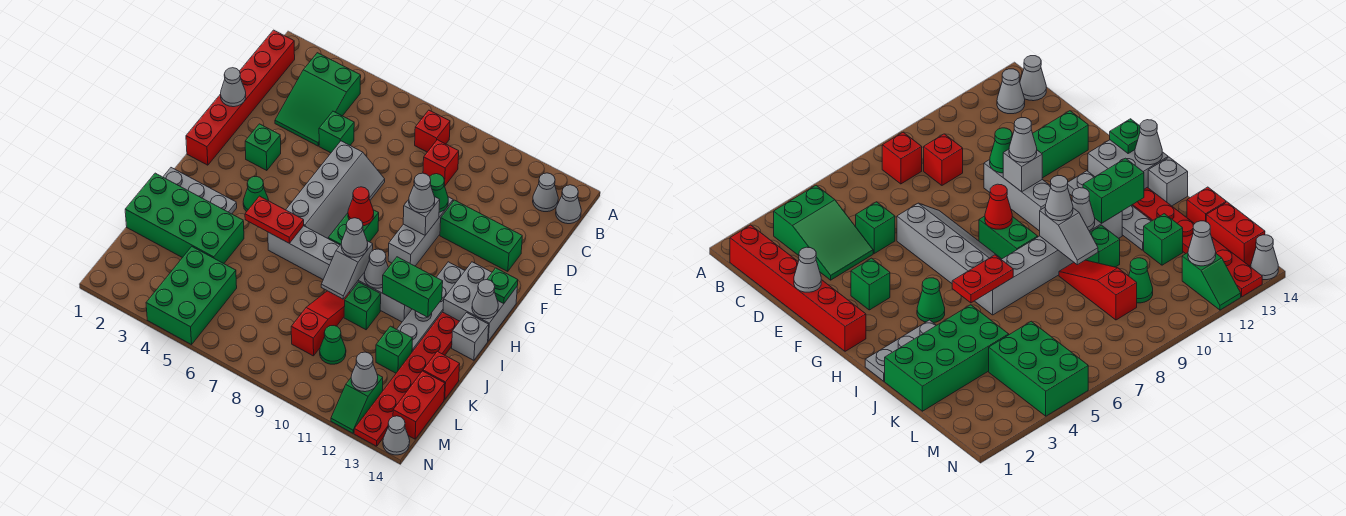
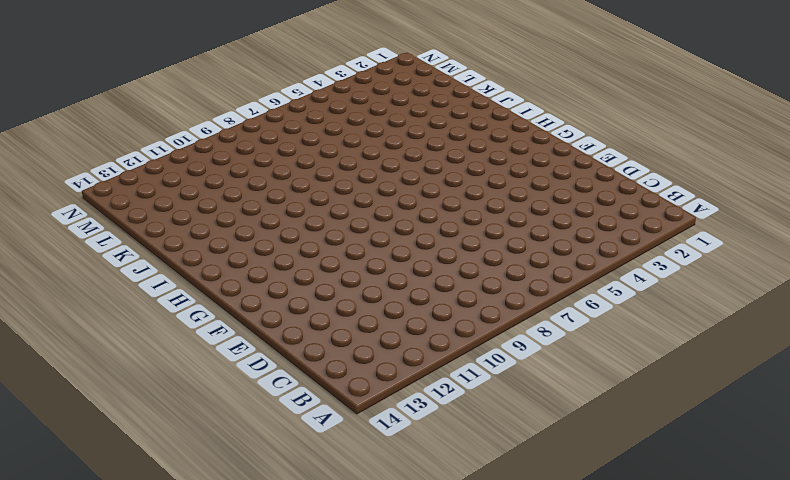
none -> red 1x6 brick [186,30,295,165]
none -> green 2x3 slope [275,53,361,146]
none -> red 1x1 brick [415,110,450,152]
none -> grey 1x1 cone [533,173,558,212]

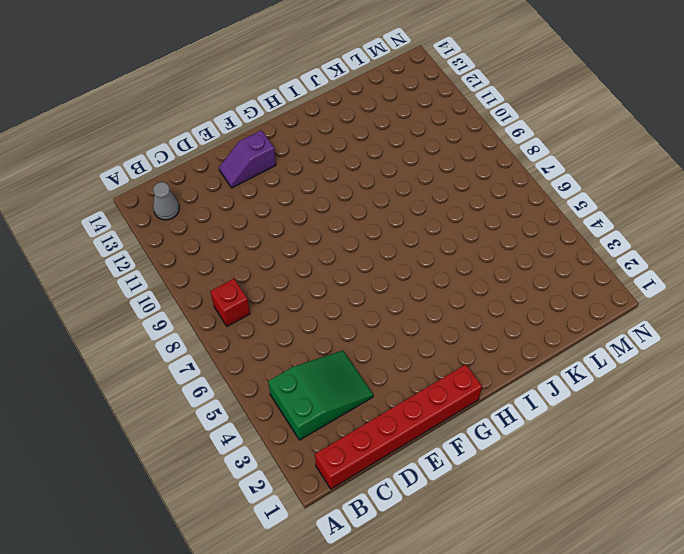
purple 1x2 slope [219,130,276,188] -> green 1x3 brick [440,200,522,272]
none -> grey 1x1 cone [556,185,581,224]
none -> red 1x1 brick [423,140,459,186]
none -> green 1x1 brick [319,111,354,153]
none -> grey 2x4 slope [286,141,385,238]

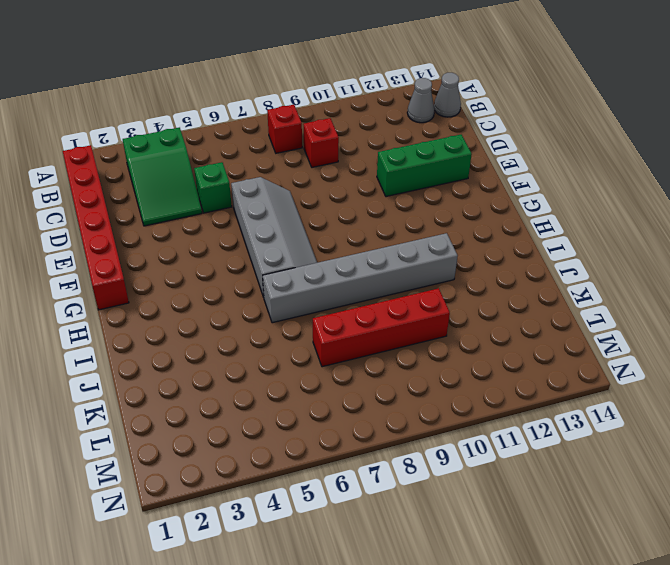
red 1x4 brick [313,288,450,367] -> red 1x3 slope [291,291,350,356]
none -> grey 1x3 brick [388,197,453,266]
none -> green 1x1 brick [245,124,281,171]
none -> green 1x2 brick [328,210,379,245]
none -> grey 1x4 plate [397,262,465,352]

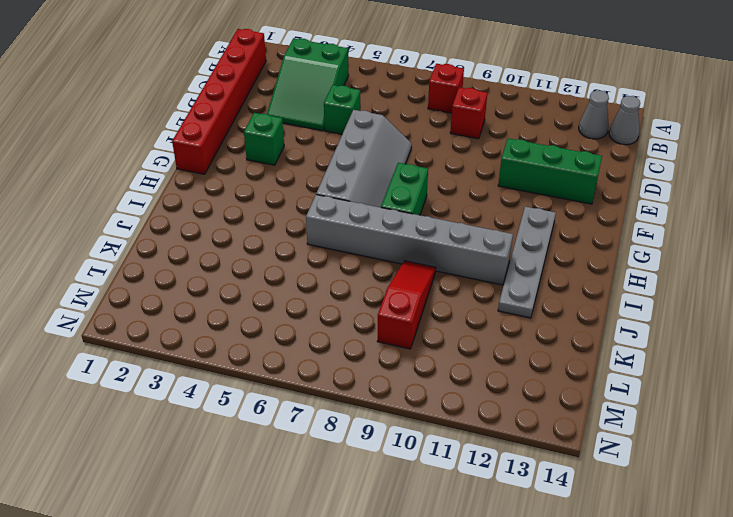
none -> grey 1x3 brick [388,197,453,266]
none -> grey 2x2 brick [443,262,517,341]
none -> green 1x1 cone [243,177,269,212]
none -> grey 1x3 plate [163,168,237,214]

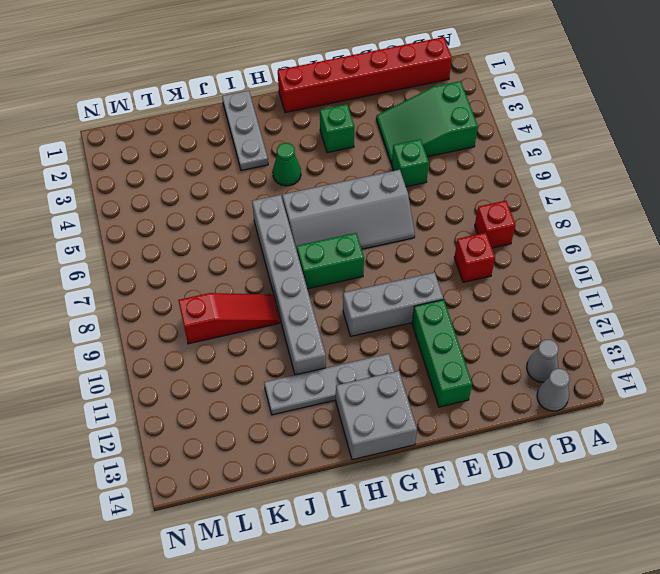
none -> red 1x6 plate [354,312,459,446]
none -> grey 1x1 brick [452,313,489,360]
none -> green 2x4 brick [125,173,244,263]
none -> green 1x1 brick [344,282,381,330]

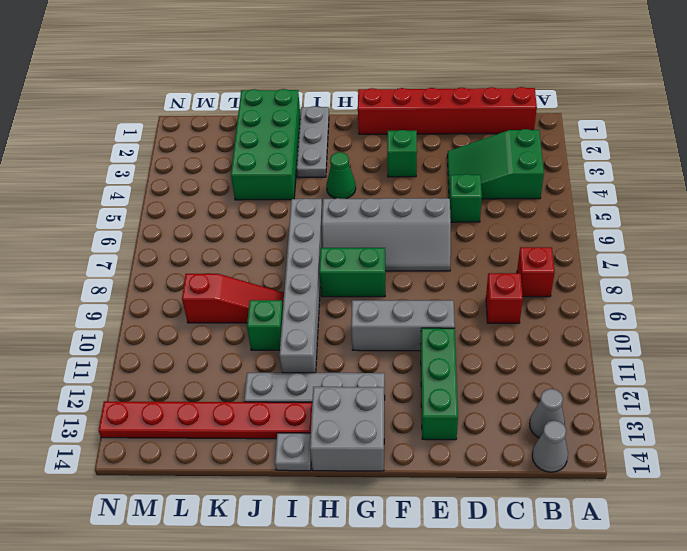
grey 1x1 plate [275,433,311,471] -> grey 1x1 brick [452,313,489,360]
none -> green 1x1 brick [376,326,413,373]
none -> red 1x1 brick [423,351,460,399]
none -> green 2x3 brick [146,247,237,345]
none -> green 1x1 cone [320,326,346,364]

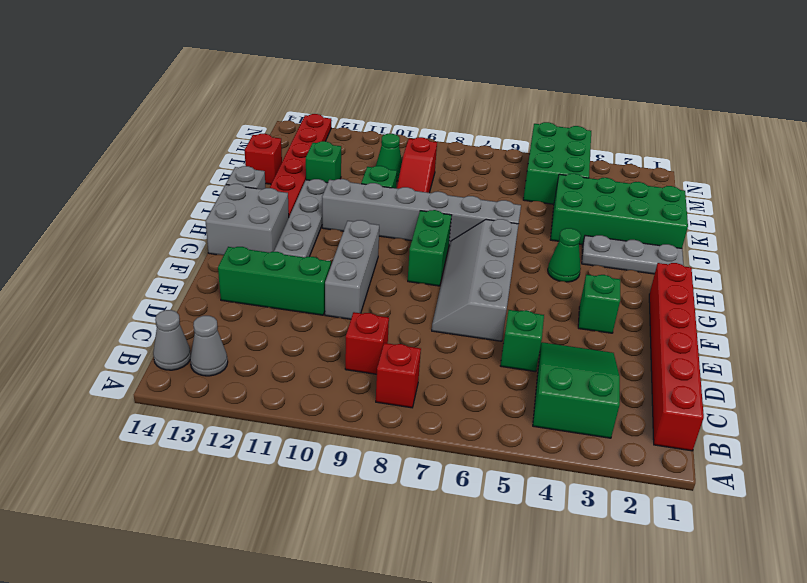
none -> red 1x2 brick [393,371,445,439]
none -> green 1x2 slope [331,374,383,433]
none -> grey 1x1 cone [383,416,410,455]
none -> grey 1x1 cone [221,68,246,107]

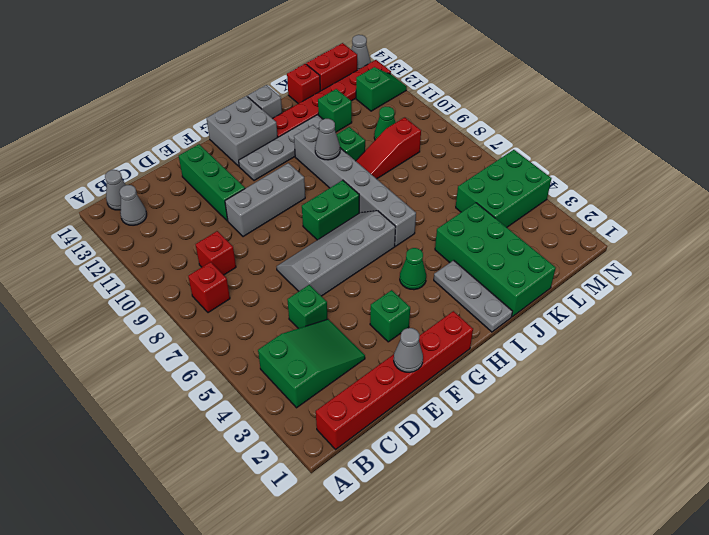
none -> green 1x1 cone [430,174,448,212]
none -> grey 1x1 brick [403,197,440,235]
none -> red 1x1 cone [348,187,374,226]
none -> green 1x1 plate [487,268,518,304]

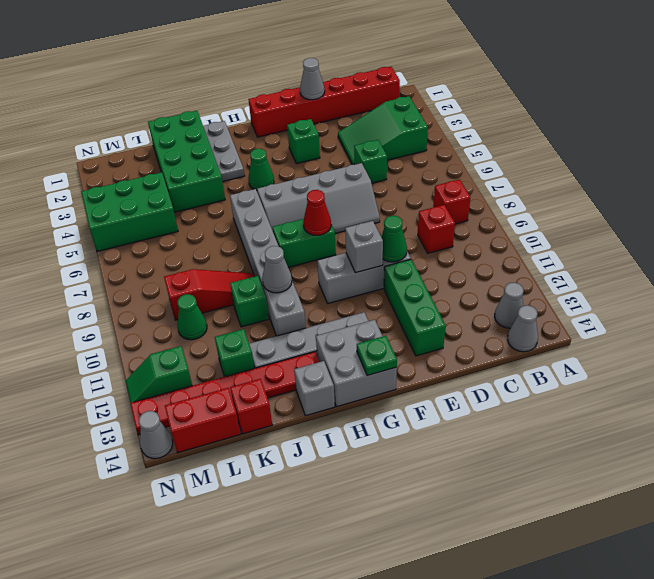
none -> grey 1x1 cone [472,280,498,319]
none -> red 1x2 plate [245,196,304,243]
none -> grey 1x2 slope [321,241,373,299]
none -> green 1x2 brick [383,257,443,317]

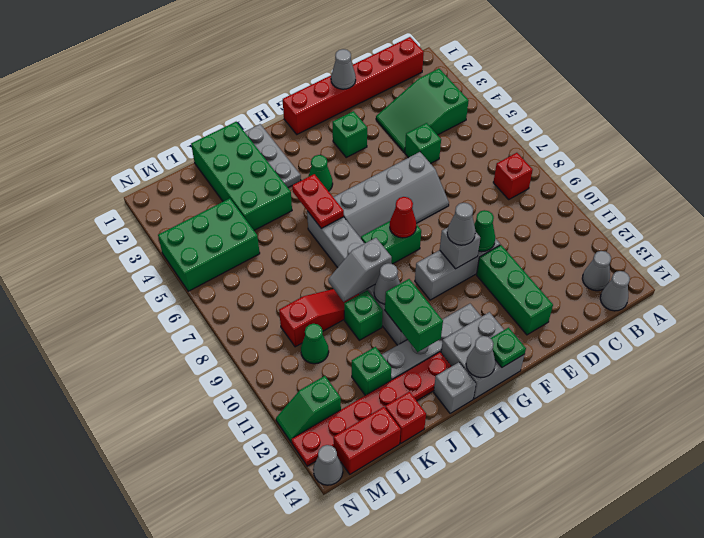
none -> red 1x1 brick [423,140,459,186]
none -> grey 1x1 cone [351,352,378,392]
none -> grey 1x1 cone [341,218,368,257]

